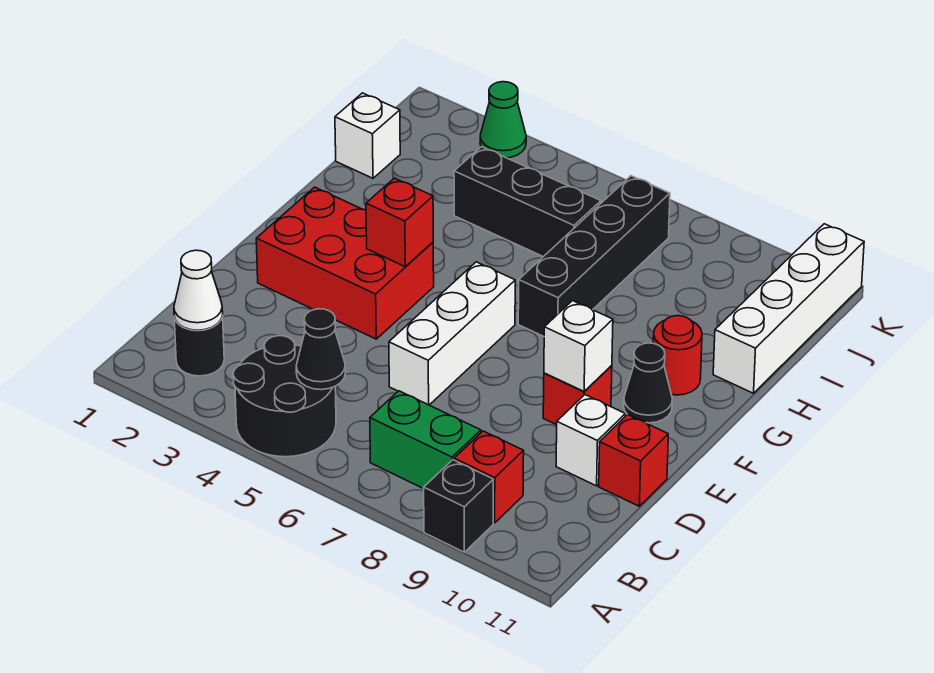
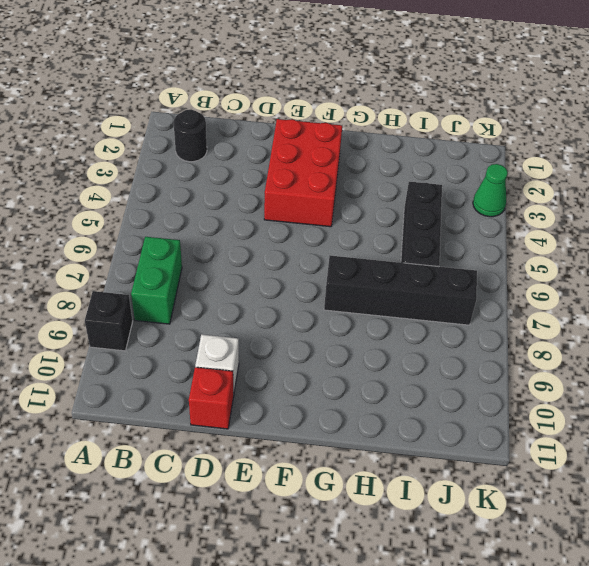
none -> black 2x2 round brick [233,336,336,457]
none -> red 1x1 brick [454,431,524,523]
none -> white 1x3 brick [389,262,515,405]

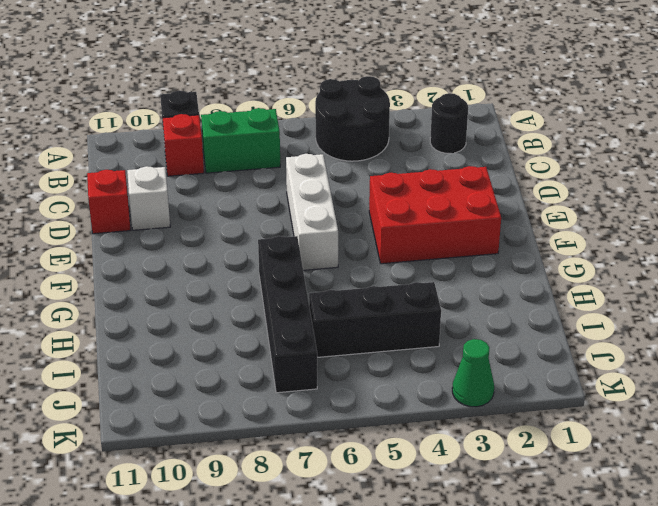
none -> red 1x1 brick [543,366,612,425]
none -> black 1x1 cone [624,343,672,423]
none -> red 1x1 round brick [653,316,702,395]

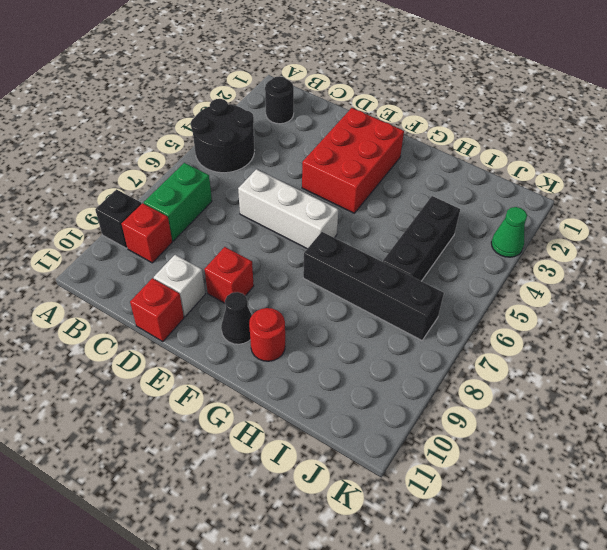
none -> white 1x4 brick [713,224,864,393]
none -> white 1x1 brick [335,93,400,178]
none -> white 1x1 cone [174,250,223,330]

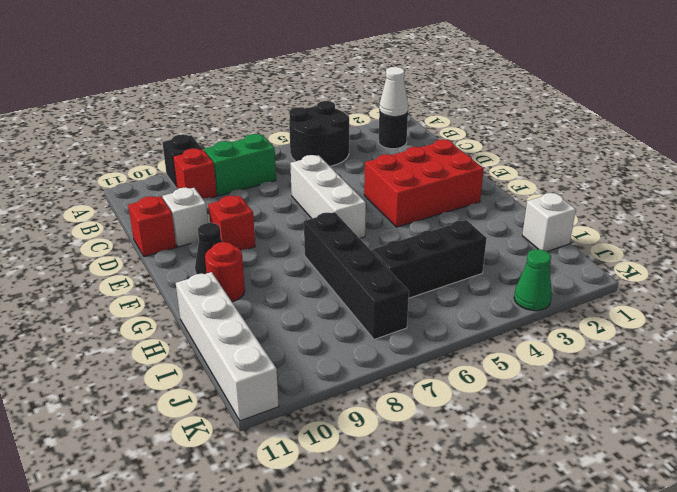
none -> black 1x1 cone [296,309,345,390]
none -> white 1x1 brick [544,301,613,391]
none -> red 1x1 brick [366,178,433,266]

